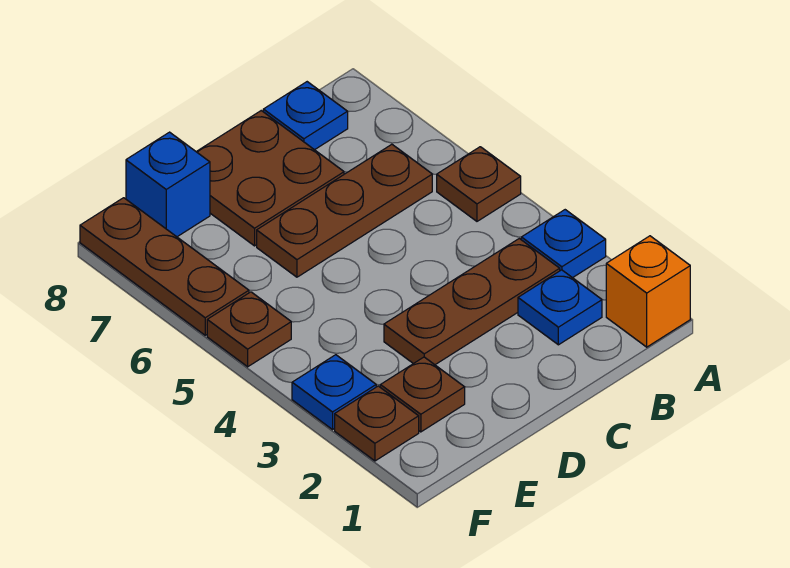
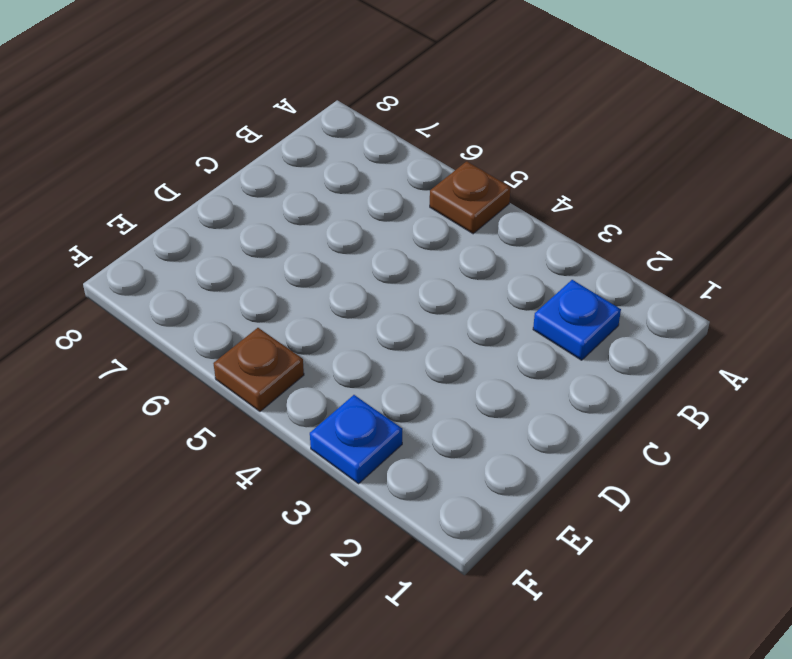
none -> orange 1x1 brick [606,236,690,347]
none -> blue 1x1 plate [521,210,606,278]
none -> brown 1x3 plate [384,239,560,365]

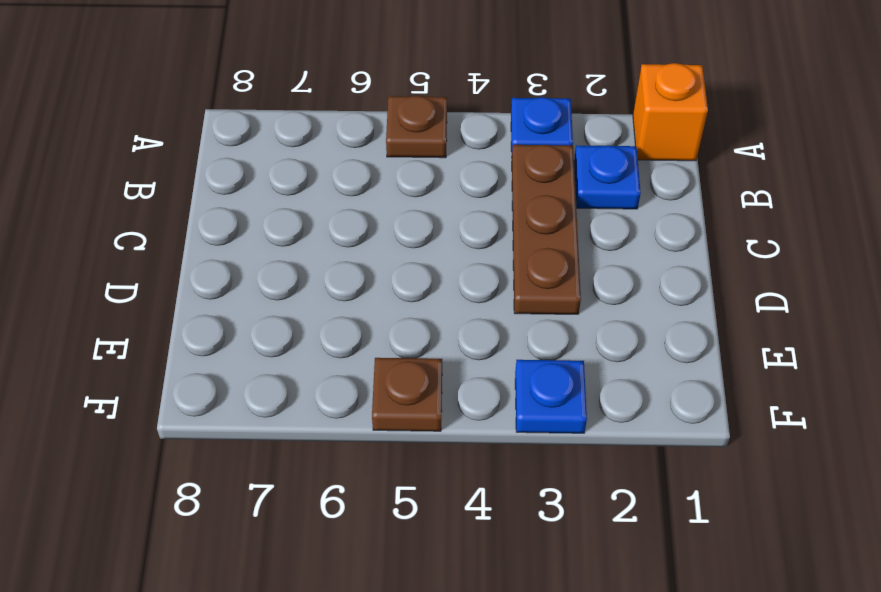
none -> brown 1x3 plate [257,144,432,277]
none -> blue 1x1 plate [263,82,348,150]
none -> brown 2x2 plate [196,111,344,246]

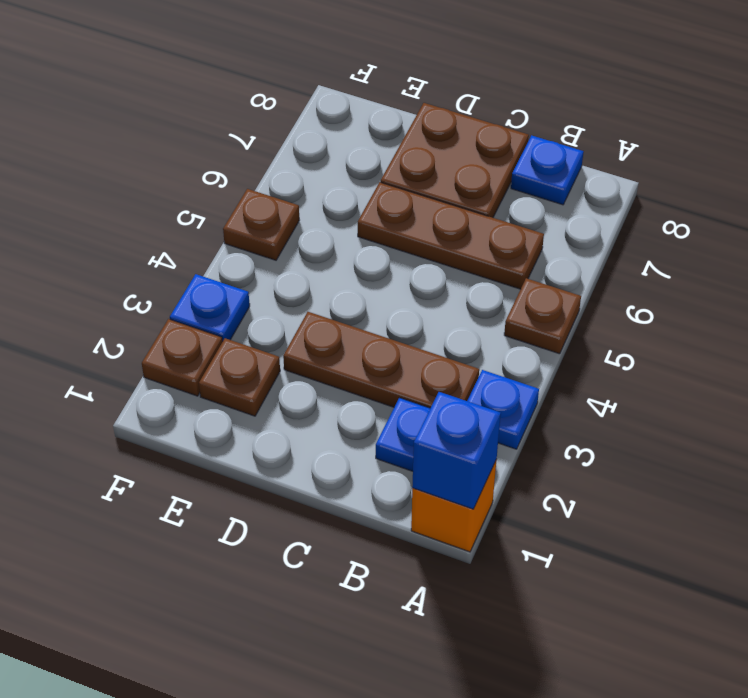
blue 1x1 brick [412,392,501,509] -> blue 1x1 brick moved to [126,132,210,237]
none -> brown 1x3 plate [80,198,249,335]

